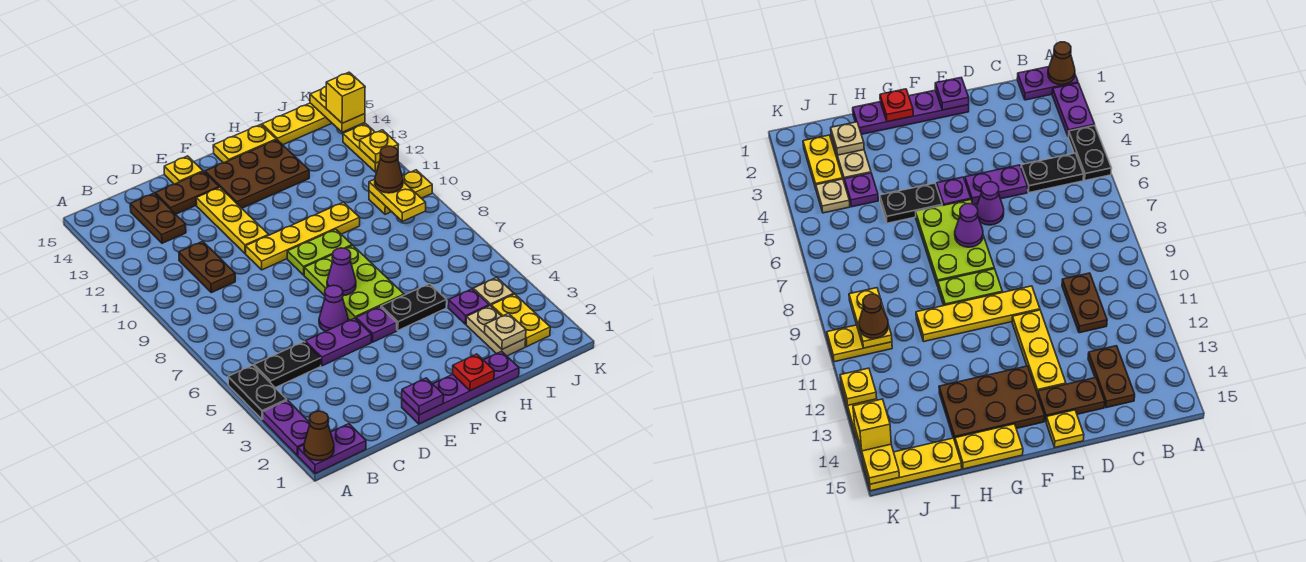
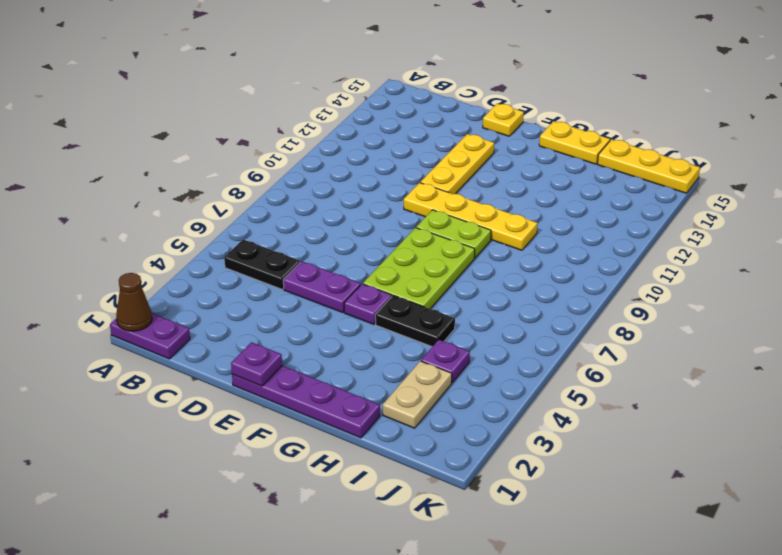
none -> purple 1x2 plate [263,400,310,455]
none -> black 1x2 plate [228,365,287,419]
none -> brown 1x2 plate [179,241,235,293]
none -> brown 1x2 plate [130,193,186,243]

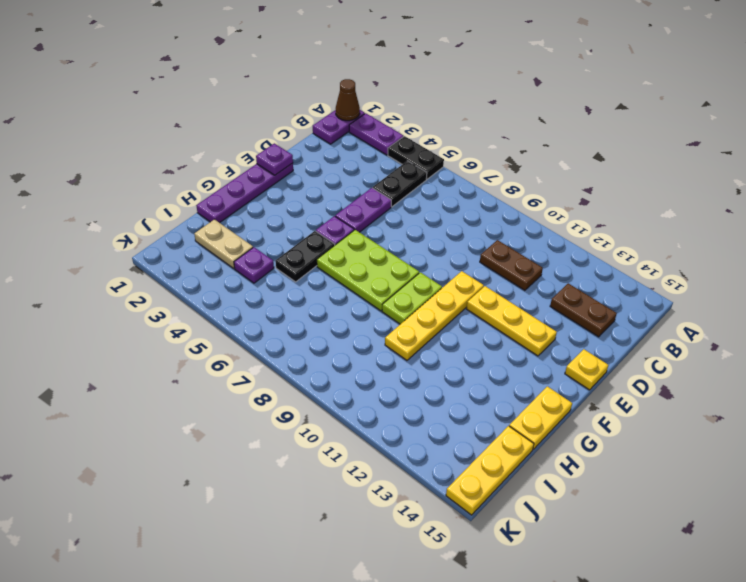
none -> brown 1x2 plate [155,172,219,214]
none -> purple 1x1 cone [319,285,348,331]
none -> brown 2x3 plate [205,140,309,208]
none -> yellow 1x2 plate [491,294,550,347]

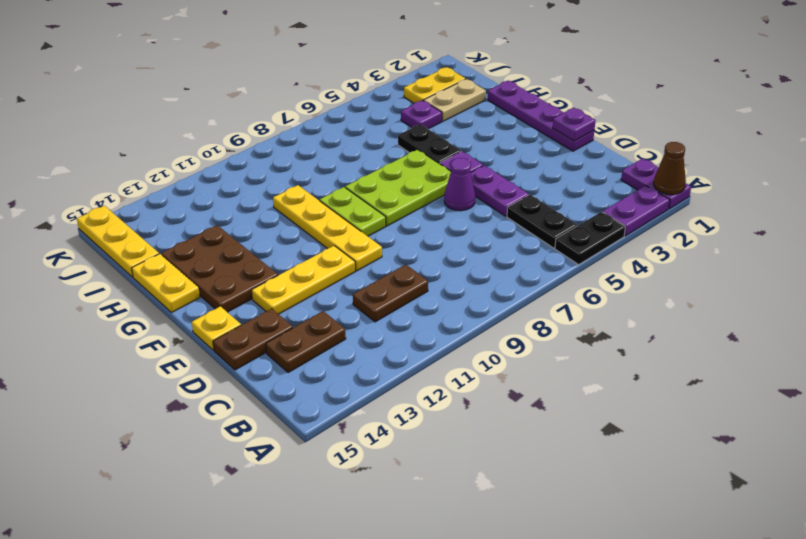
brown 1x2 plate [213,309,293,370] -> brown 1x2 plate turned to [155,172,219,214]
none -> tan 1x1 plate [473,277,514,306]
none -> yellow 1x2 plate [369,170,432,214]
none -> yellow 1x2 plate [343,124,379,172]
none -> purple 1x1 cone [327,248,356,296]

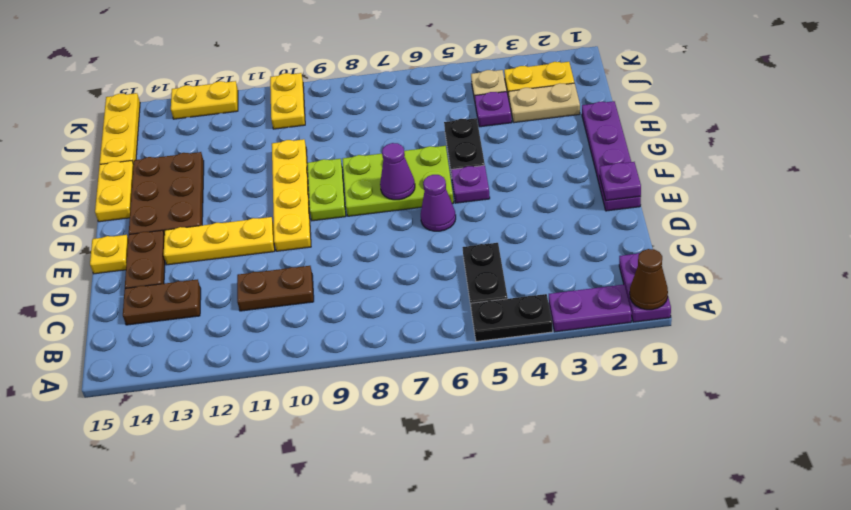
none -> purple 1x2 plate [305,318,372,366]
none -> red 1x1 plate [453,354,494,391]
none -> tan 1x1 plate [485,313,526,349]
none -> yellow 1x2 plate [369,179,426,221]

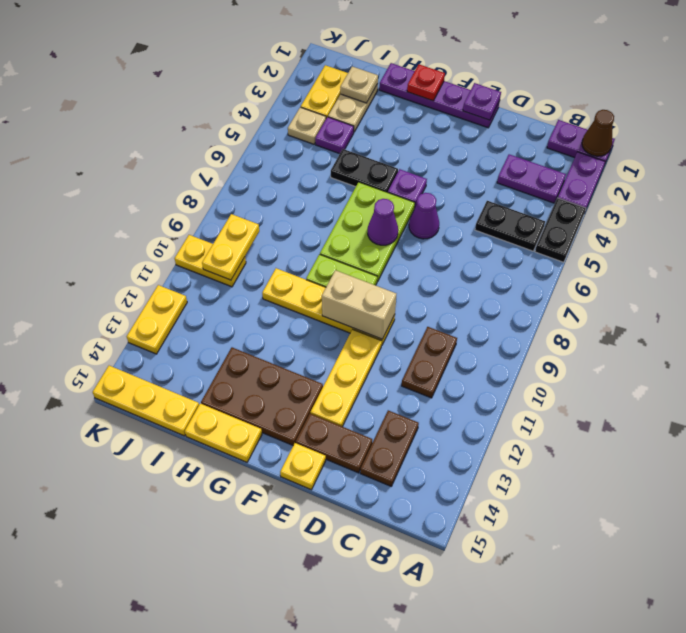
purple 1x2 plate [497,154,566,203] -> purple 1x2 plate moved to [305,318,372,366]
tan 1x2 brick [322,270,396,339] -> none
none -> yellow 1x1 plate [360,130,398,163]
none -> yellow 1x2 plate [310,87,365,132]
none -> brown 1x1 cone [375,146,403,193]
none -> yellow 1x1 brick [326,72,365,123]

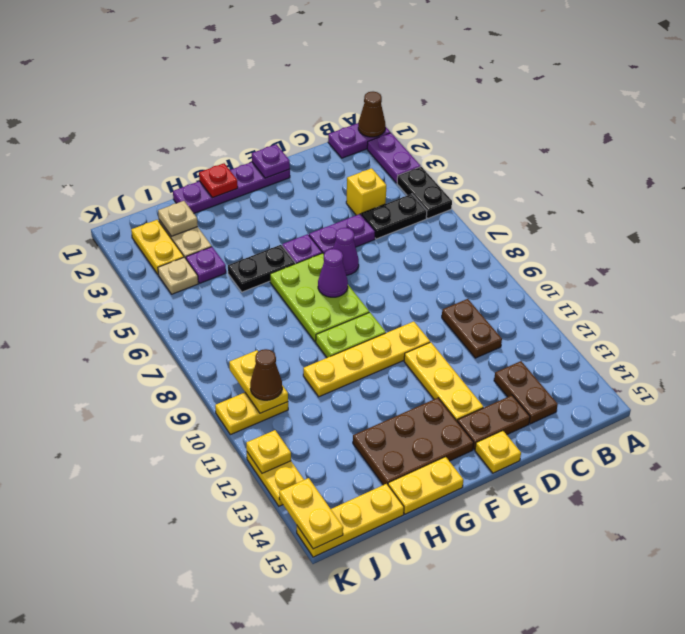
yellow 1x1 brick [346,168,386,215] -> yellow 1x1 brick moved to [326,72,365,123]

